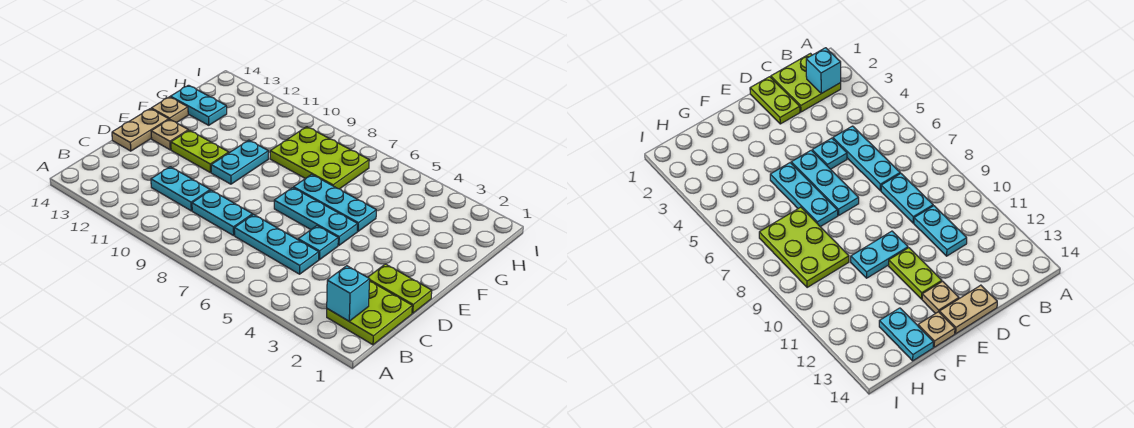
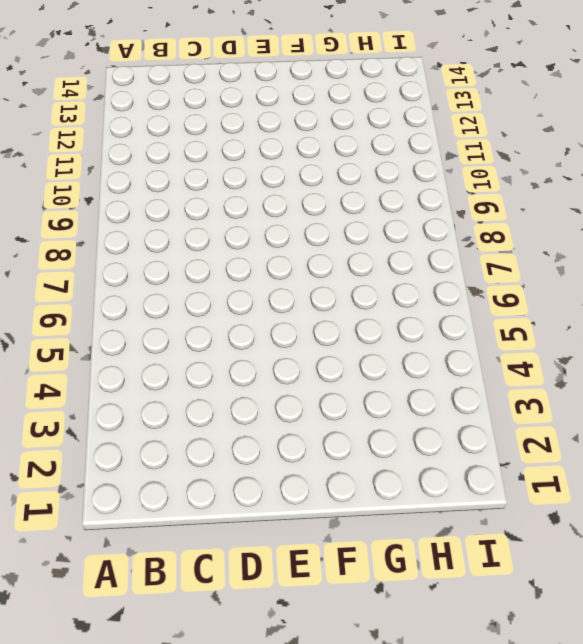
none -> lime 2x2 plate [327,282,412,345]
none -> cyan 1x3 plate [234,215,319,274]
none -> cyan 1x2 plate [192,190,253,236]

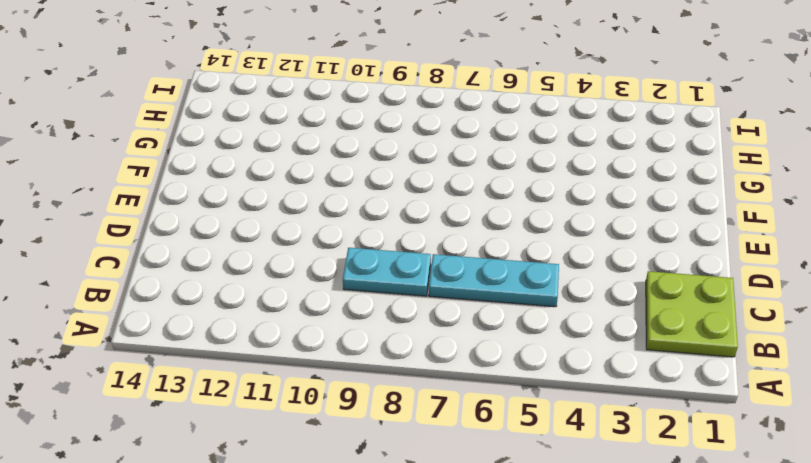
none -> cyan 1x2 plate [151,167,210,211]
none -> lime 1x2 plate [368,264,432,313]
none -> cyan 1x1 plate [298,226,338,260]

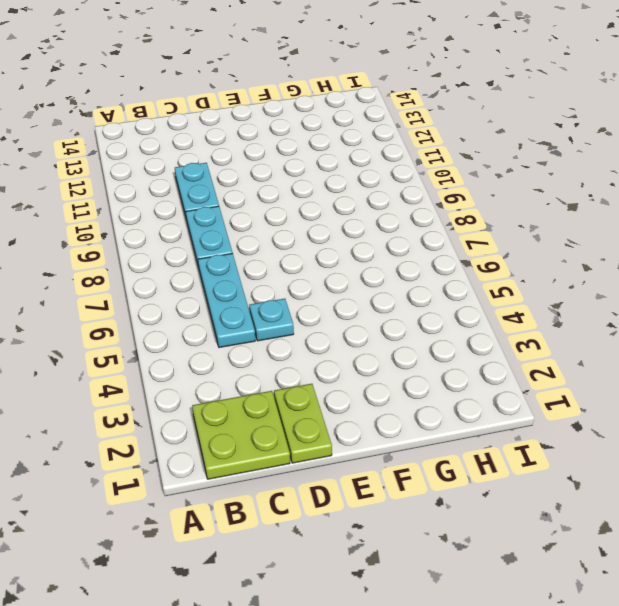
none -> tan 1x2 plate [112,109,169,151]
none -> cyan 1x3 plate [274,188,358,245]
none -> cyan 1x2 plate [211,140,269,184]

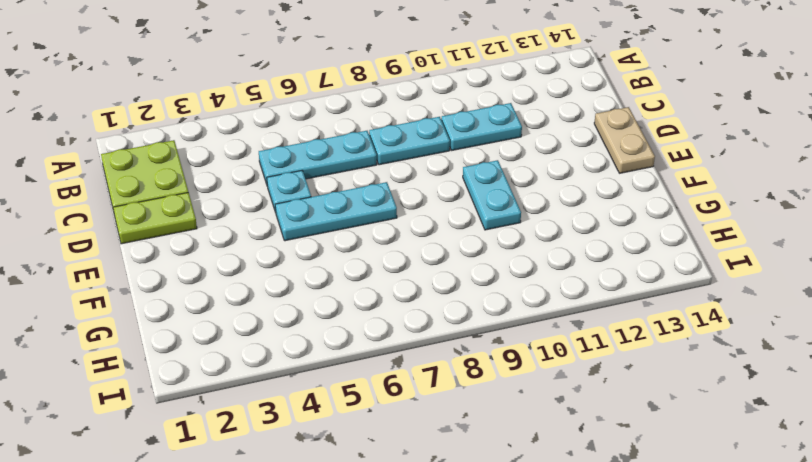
none -> lime 1x2 plate [171,130,229,173]
none -> tan 1x1 plate [151,119,188,150]
none -> cyan 1x3 plate [294,174,376,231]

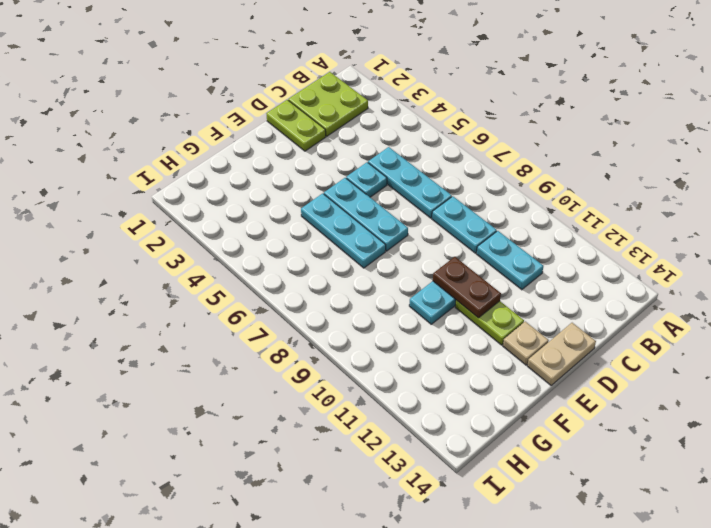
brown 1x2 plate [433,257,501,318] -> none
none -> tan 1x1 plate [151,97,188,123]
none -> lime 2x3 plate [270,127,369,189]
none -> cyan 1x2 plate [170,85,227,125]

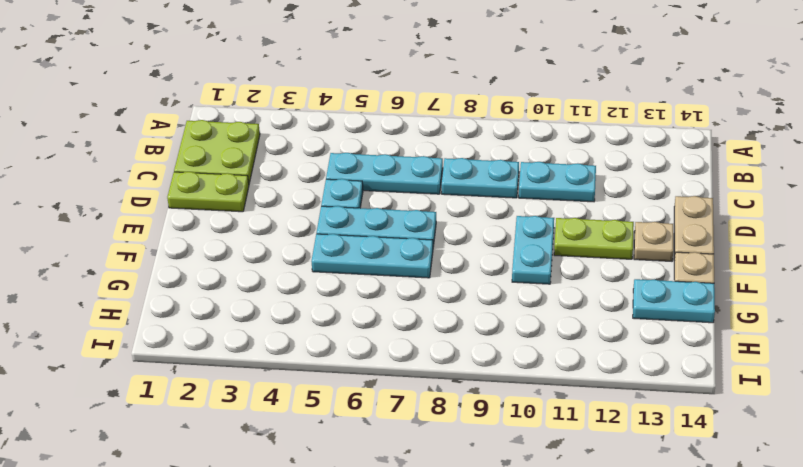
none -> lime 2x3 plate [270,127,369,189]
none -> cyan 1x1 brick [327,266,370,321]

